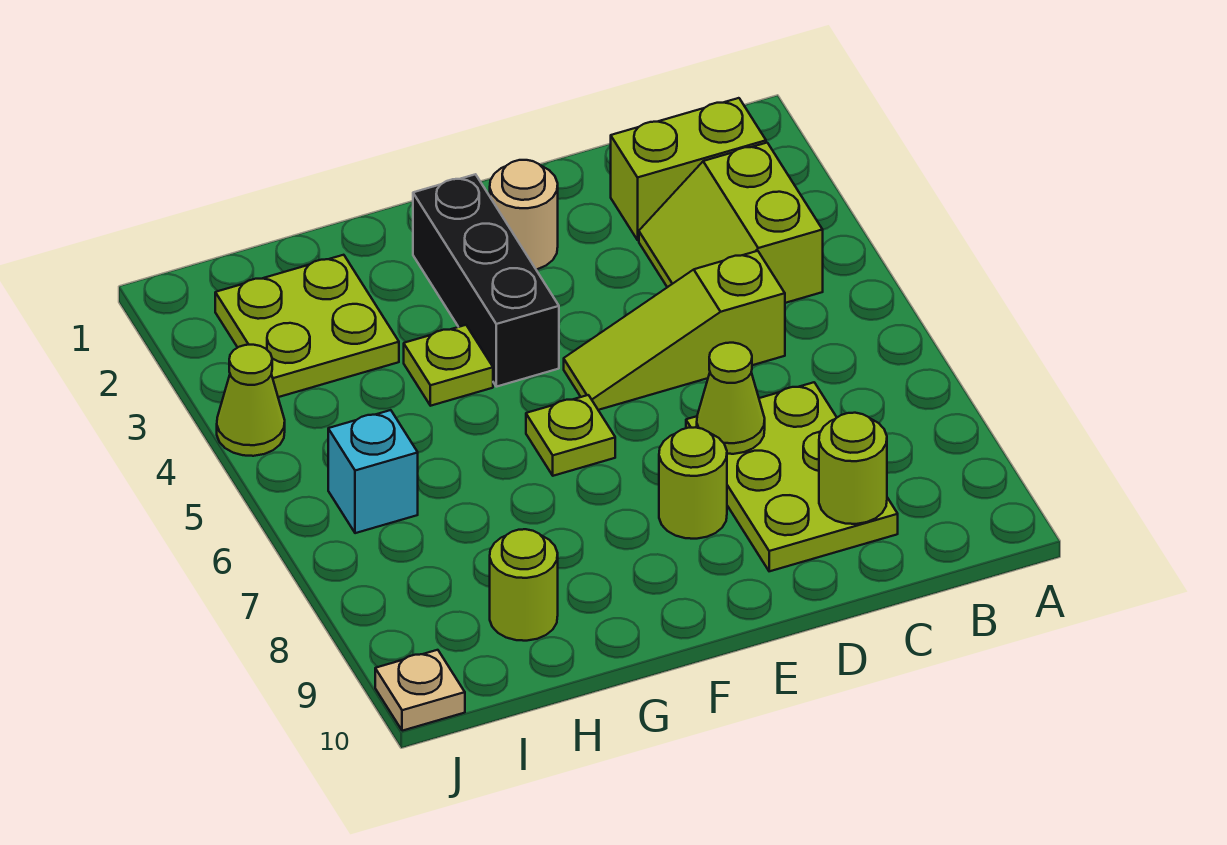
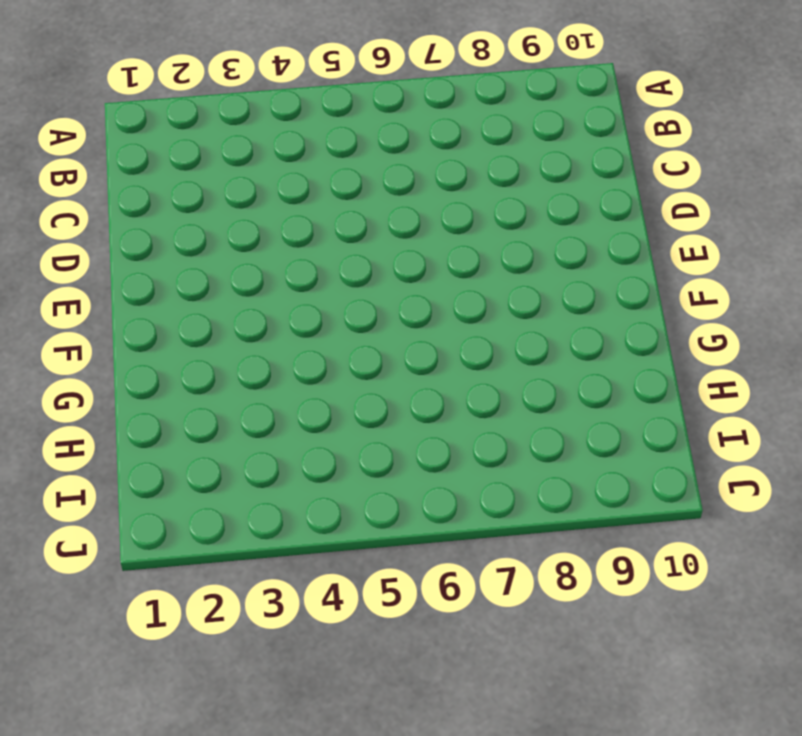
none -> lime 1x2 brick [611,98,766,240]
none -> lime 2x2 slope [639,143,823,303]
none -> lime 1x3 slope [564,251,785,410]

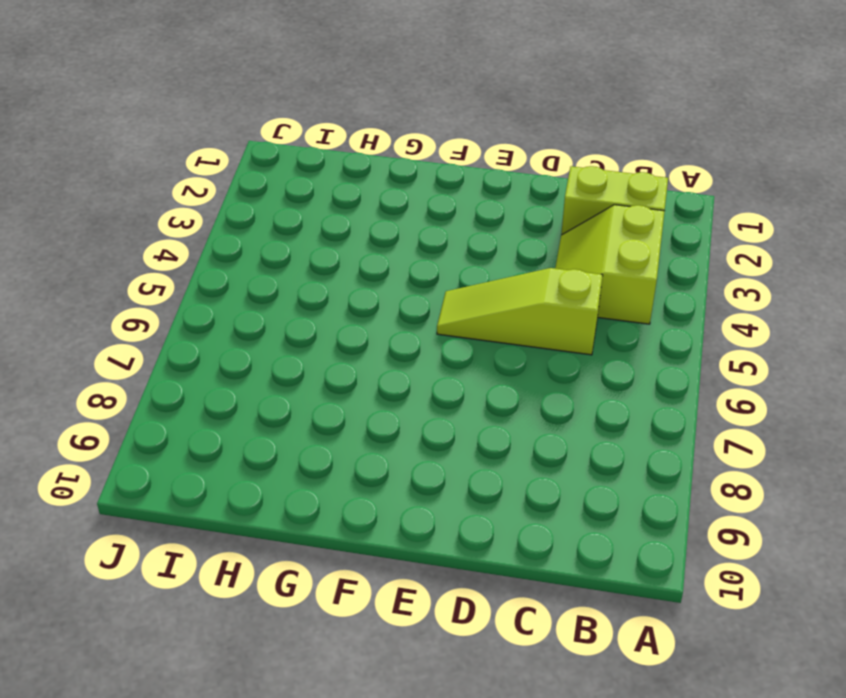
none -> lime 2x3 plate [686,382,898,571]
none -> tan 1x1 round brick [490,160,558,269]
none -> lime 1x1 round brick [659,427,727,539]

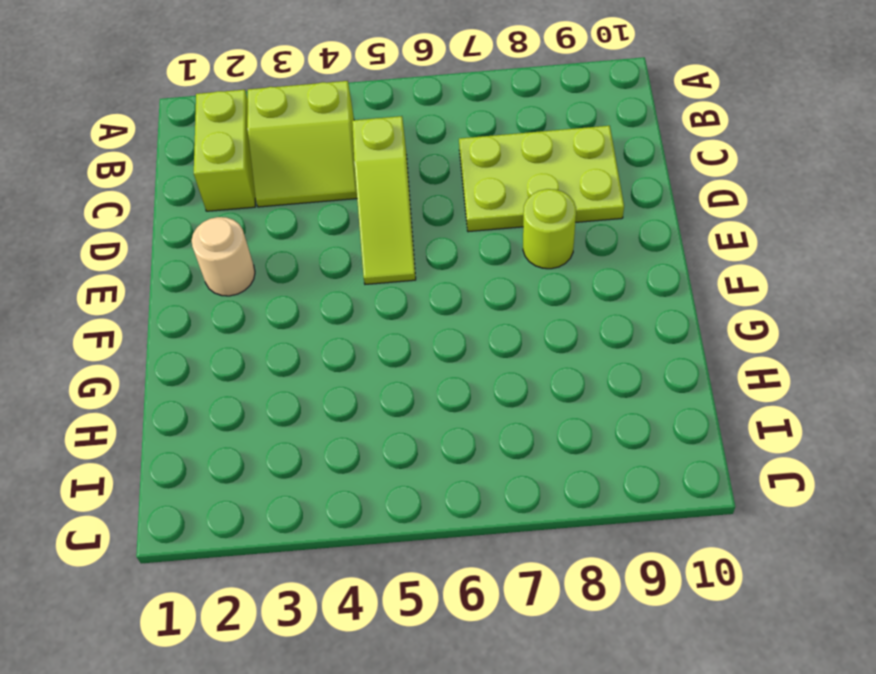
none -> black 1x3 brick [413,174,559,387]
none -> lime 1x1 plate [526,395,615,476]
none -> lime 1x1 plate [404,325,493,406]

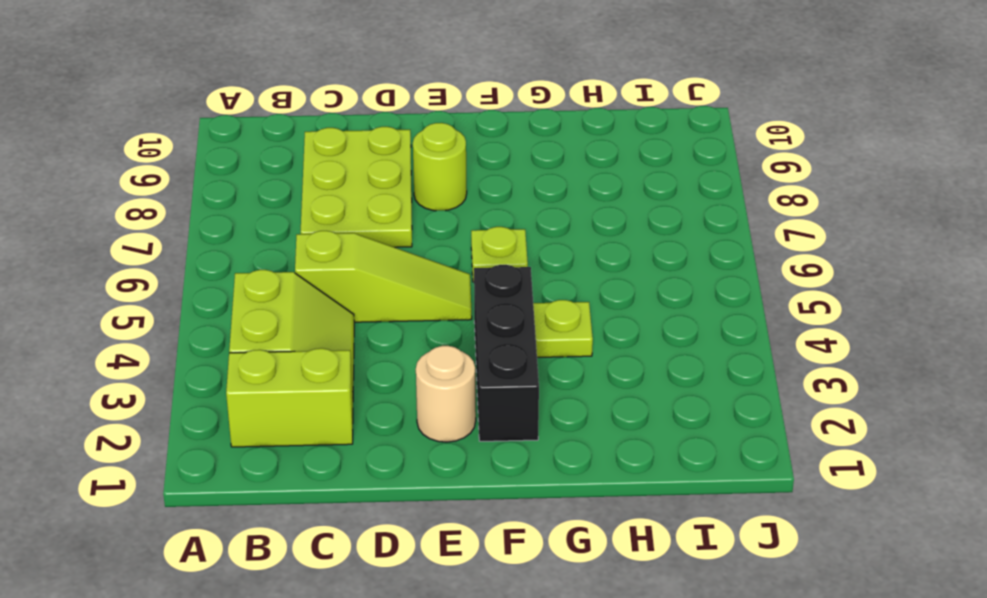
none -> lime 2x2 plate [215,255,399,397]
none -> lime 1x1 round brick [490,529,558,641]
none -> cyan 1x1 brick [328,410,418,533]

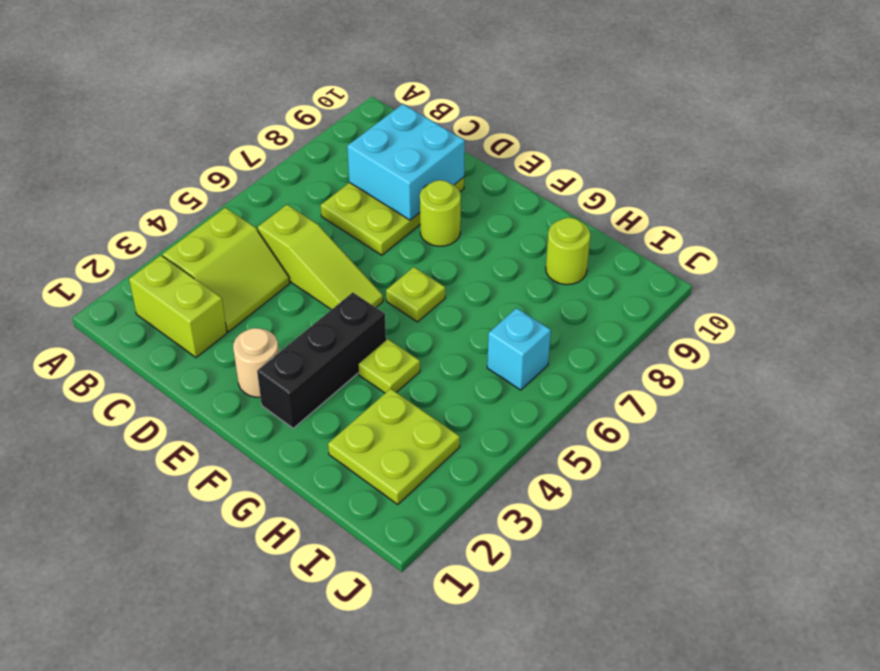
cyan 2x2 brick [347,104,465,220] -> lime 1x1 round brick [819,413,887,524]
none -> lime 1x1 cone [217,345,285,456]
none -> tan 1x1 plate [375,650,465,731]
none -> lime 1x1 cone [697,343,765,454]

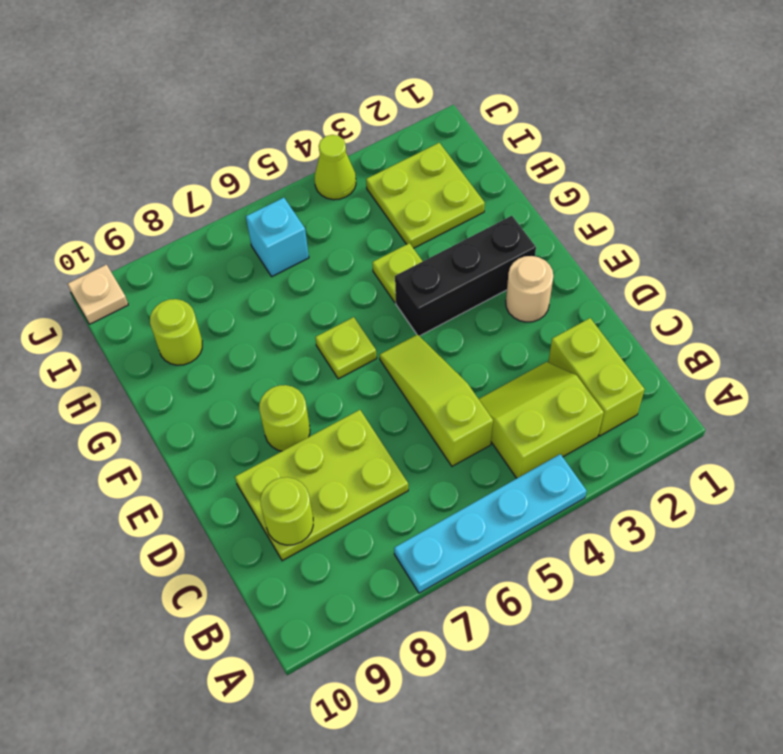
cyan 1x4 plate [394,454,587,593] -> none
none -> lime 1x1 cone [697,343,765,454]

